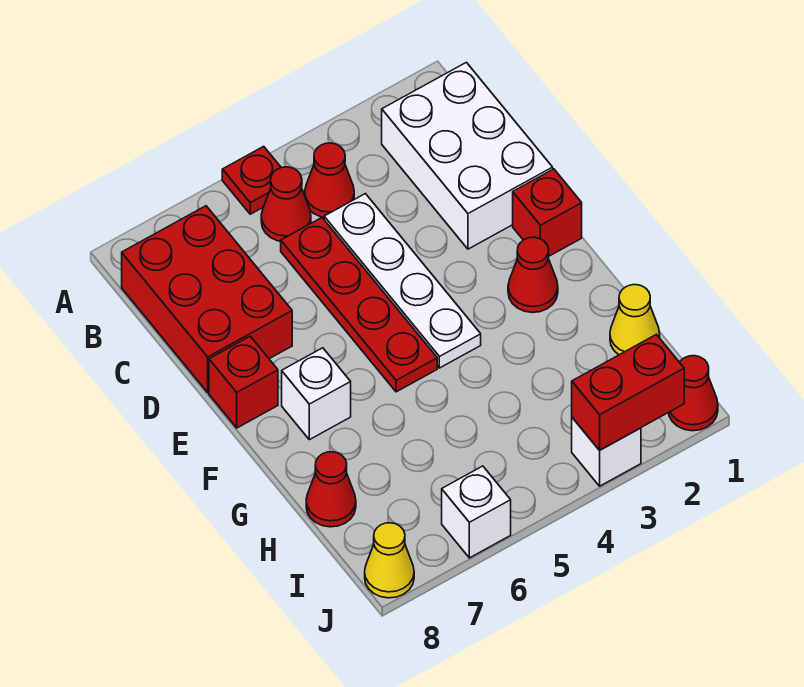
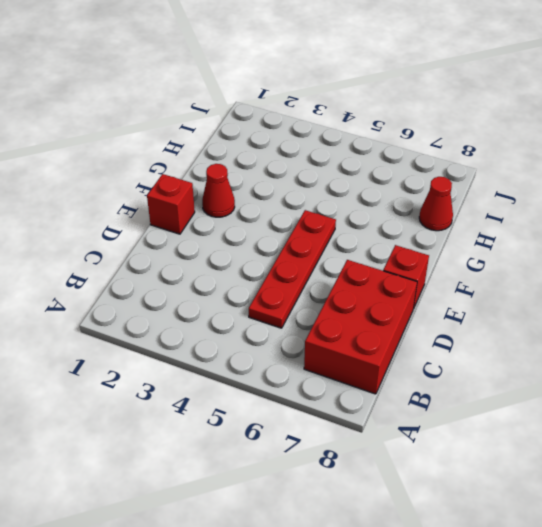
none -> red 1x1 plate [222,146,281,214]
none -> white 2x3 brick [382,62,553,249]
none -> red 1x1 cone [305,143,354,217]

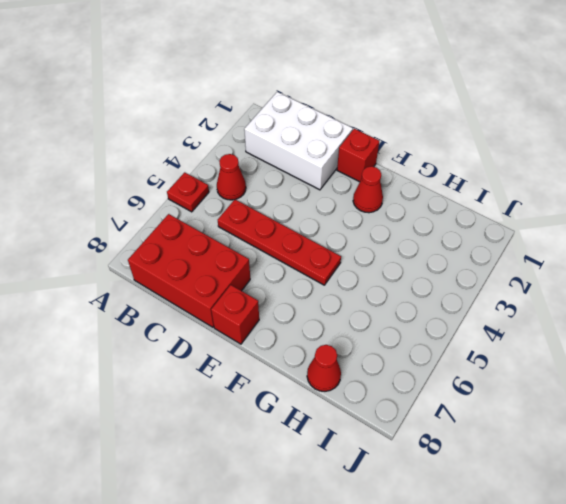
none -> red 1x1 cone [261,167,311,241]
none -> white 1x4 plate [324,194,481,368]
none -> white 1x1 brick [282,348,351,440]

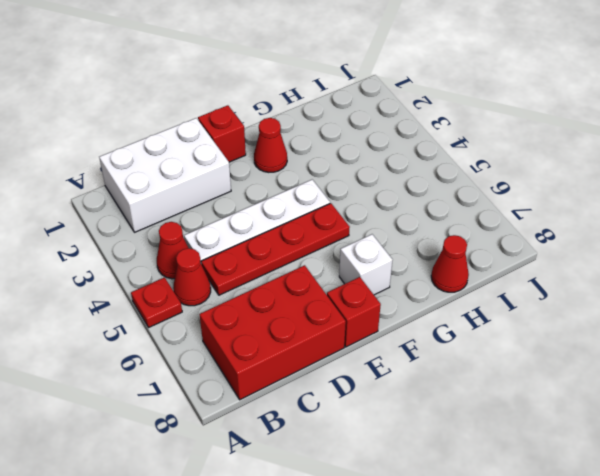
none -> yellow 1x1 cone [610,285,660,355]
none -> red 1x1 cone [669,356,718,431]
none -> white 1x1 brick [572,418,641,486]

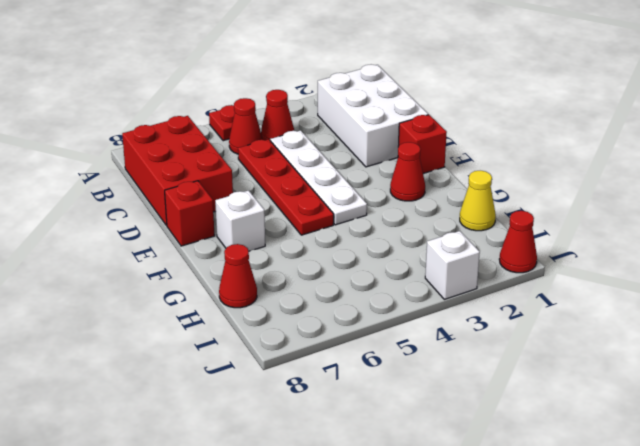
none -> white 1x1 brick [442,466,511,558]
none -> yellow 1x1 cone [365,523,414,598]
none -> red 1x2 brick [572,335,684,450]

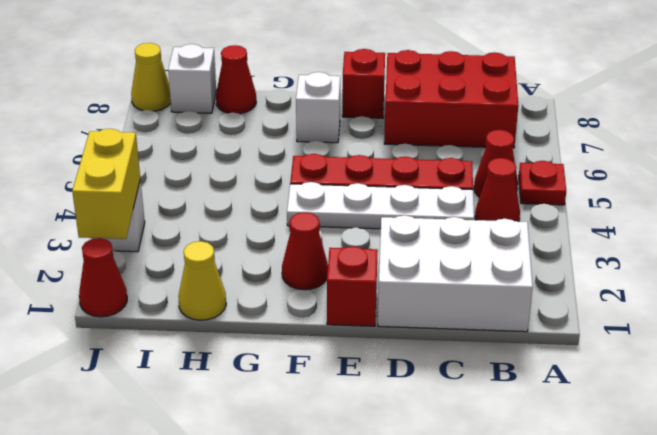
white 1x1 brick [168,44,216,113] -> white 1x1 brick moved to [442,466,511,558]
yellow 1x2 brick [72,129,140,239] -> red 1x2 brick [572,335,684,450]

